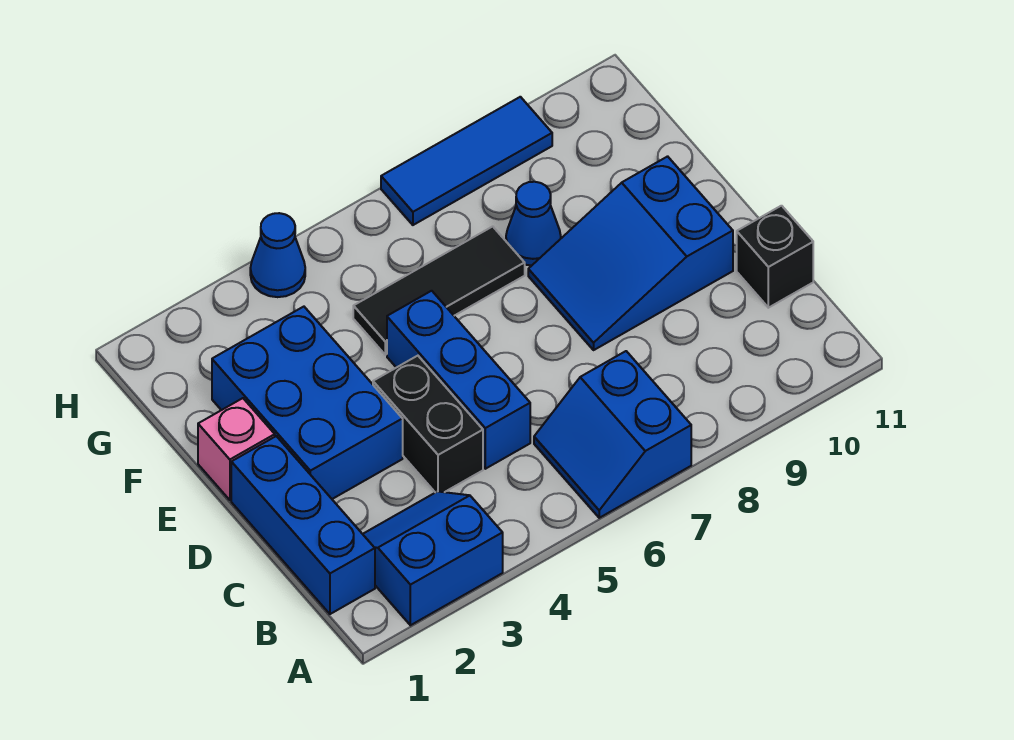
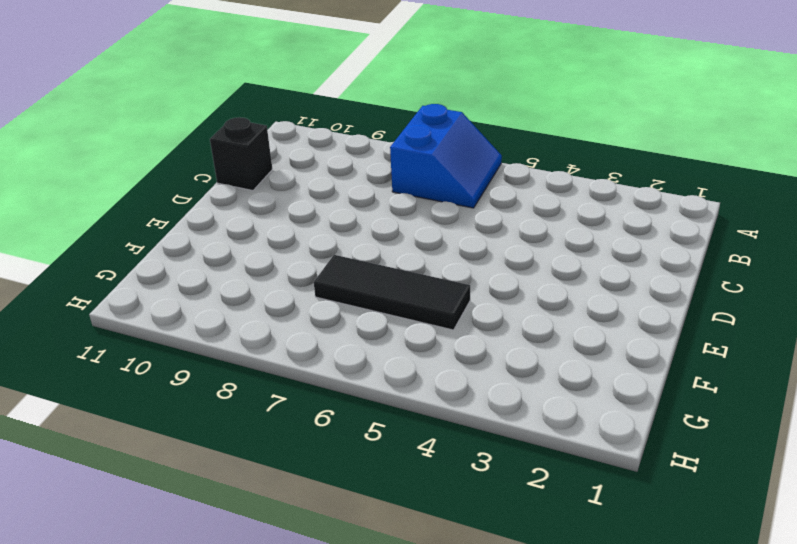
none -> blue 2x2 slope [363,491,503,625]
none -> blue 1x3 brick [231,436,375,614]
none -> black 1x2 brick [373,356,483,493]

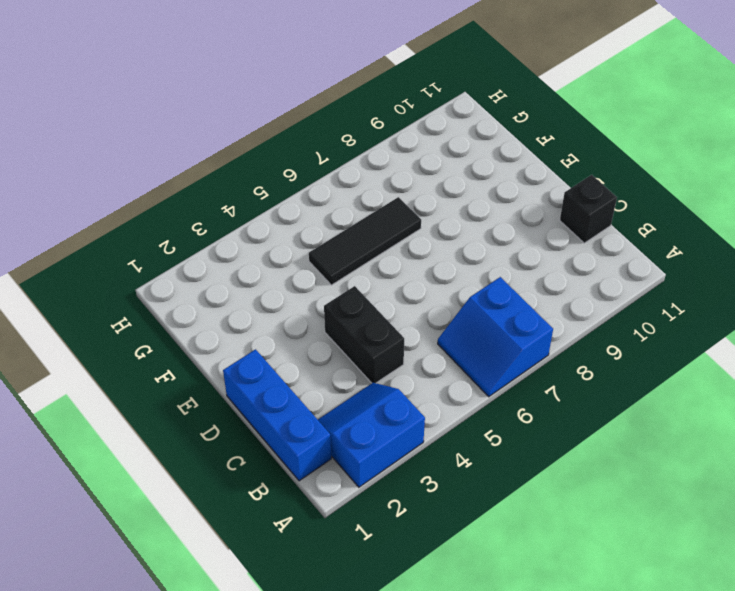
none -> blue 1x3 brick [387,291,530,469]
none -> blue 2x3 brick [212,307,403,499]
none -> blue 2x3 slope [528,156,733,350]

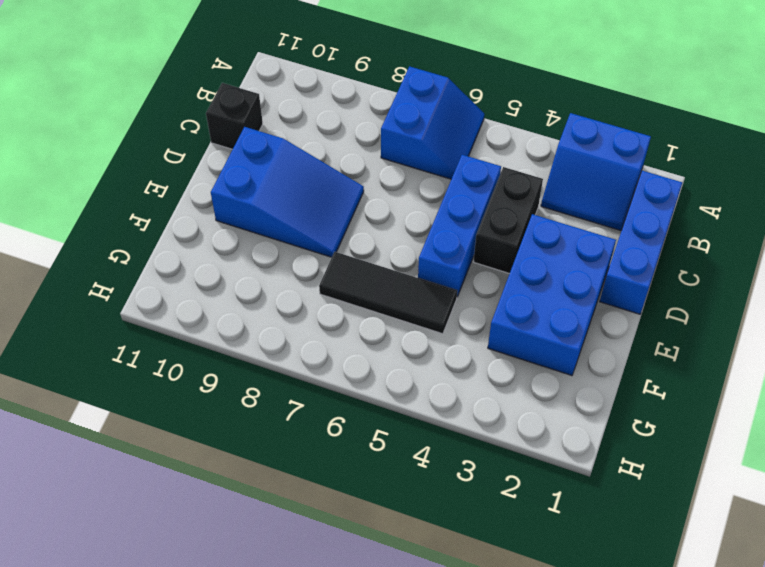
none -> pink 1x1 brick [198,398,275,500]
none -> blue 1x1 cone [506,182,561,266]
none -> blue 1x1 cone [250,213,305,297]

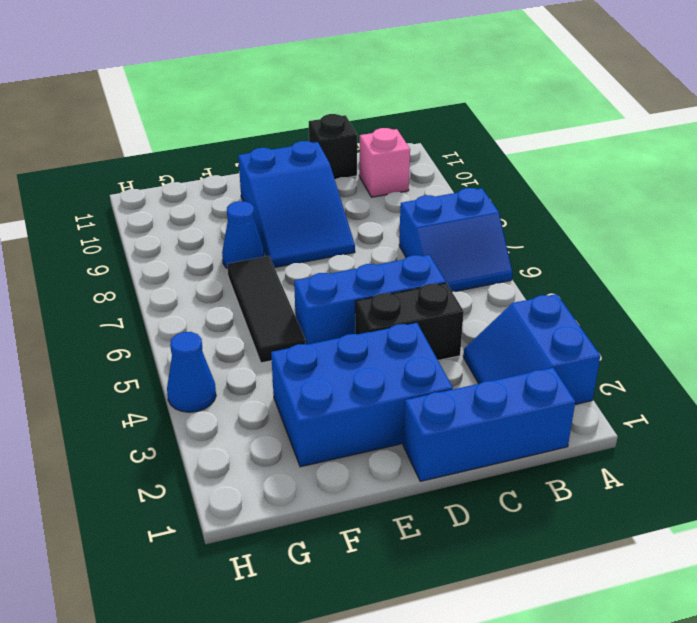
pink 1x1 brick [359,128,410,197] -> pink 1x1 brick moved to [198,398,275,500]
none -> blue 1x3 tile [381,97,552,225]

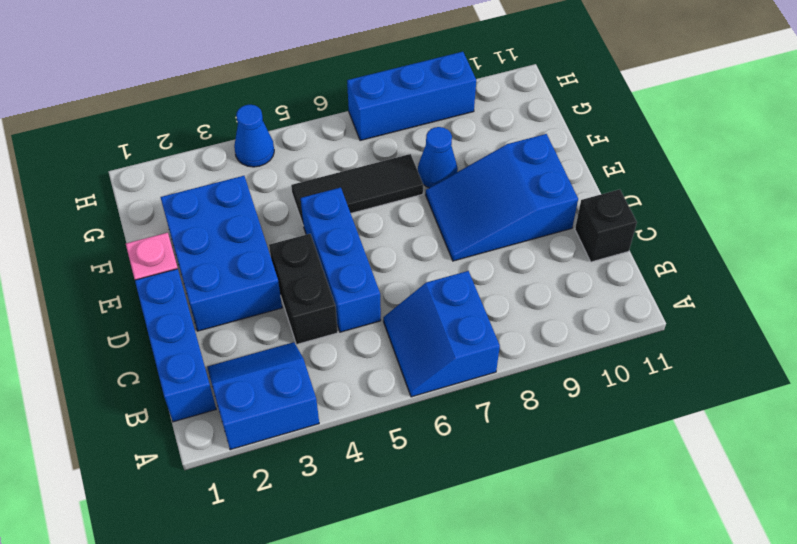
blue 1x3 brick [347,52,476,141] -> blue 1x3 tile [381,97,552,225]

